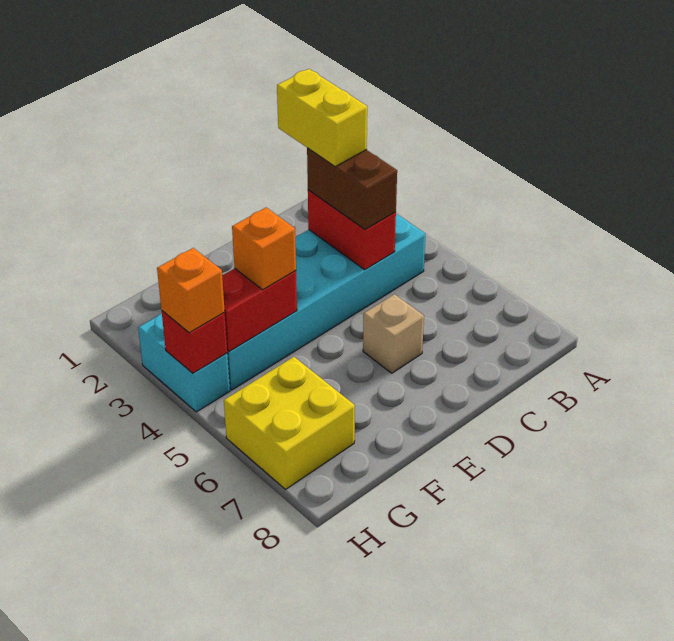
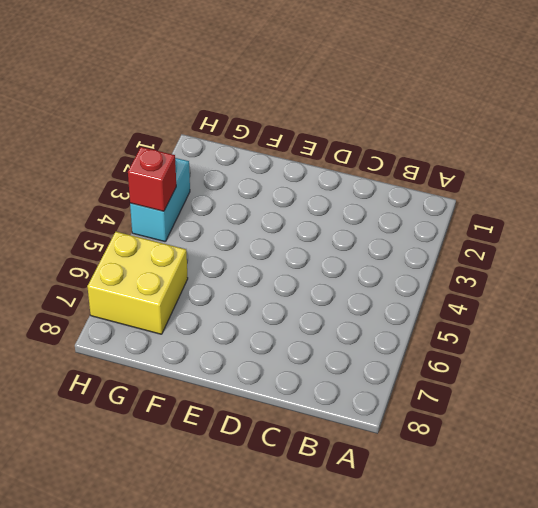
none -> cyan 2x6 brick [227,214,425,390]
none -> tan 1x1 brick [363,294,424,373]

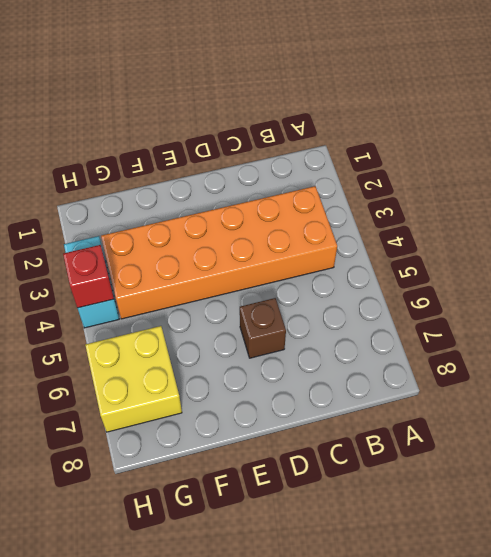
orange 2x6 brick [101,186,337,319] -> cyan 2x6 brick [227,214,425,390]
brown 1x1 brick [240,298,286,358] -> tan 1x1 brick [363,294,424,373]
none -> red 1x2 brick [308,190,396,270]
none -> red 1x2 brick [222,269,297,352]

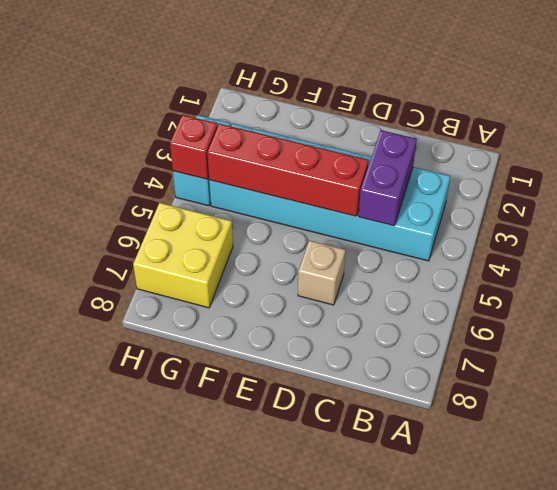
purple 1x2 brick [358,130,417,226] -> red 1x2 brick [308,190,396,270]
red 1x4 brick [207,124,369,216] -> red 1x2 brick [222,269,297,352]
none -> brown 1x2 brick [307,148,397,230]
none -> orange 1x1 brick [232,208,296,290]

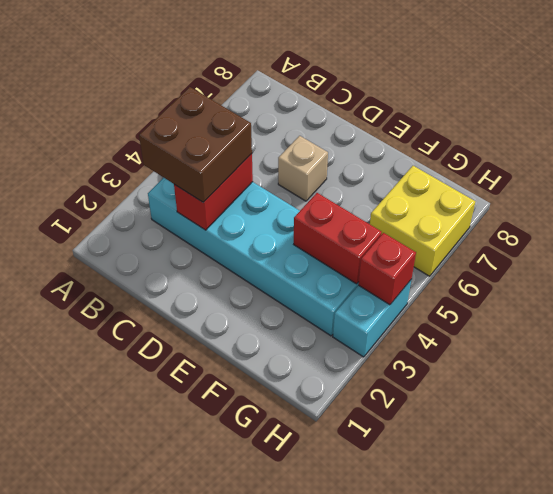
brown 2x2 brick [139,87,252,202] -> brown 1x2 brick [307,148,397,230]
none -> orange 1x1 brick [232,208,296,290]
none -> orange 1x1 brick [157,248,225,333]

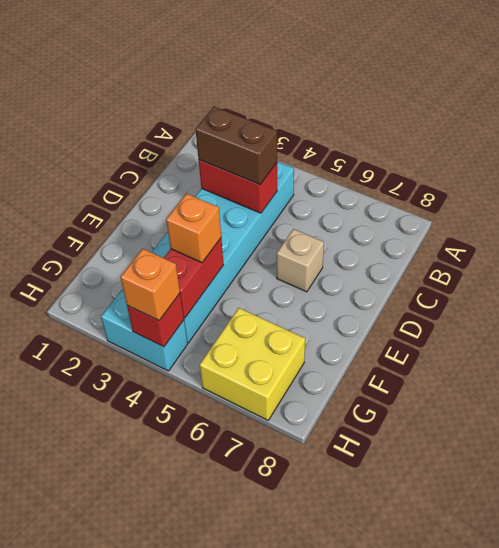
none -> yellow 1x2 brick [277,69,367,166]

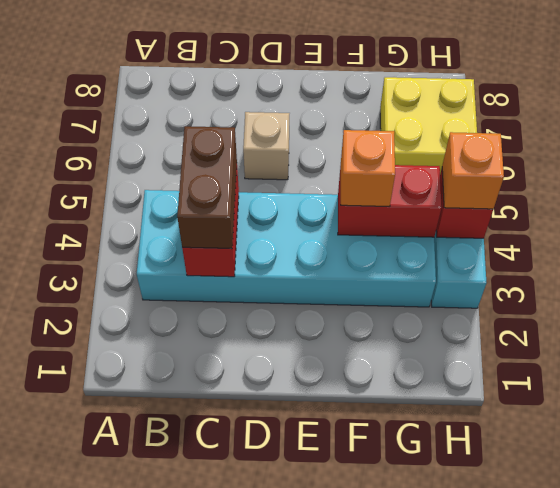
none -> yellow 1x2 brick [277,69,367,166]

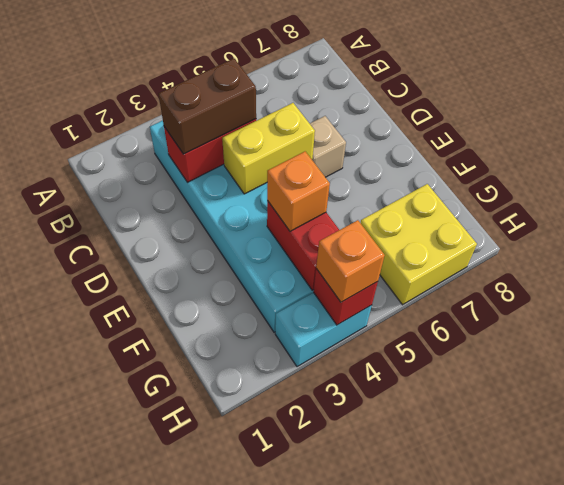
yellow 1x2 brick [222,103,315,194] -> yellow 1x2 brick moved to [277,69,367,166]

